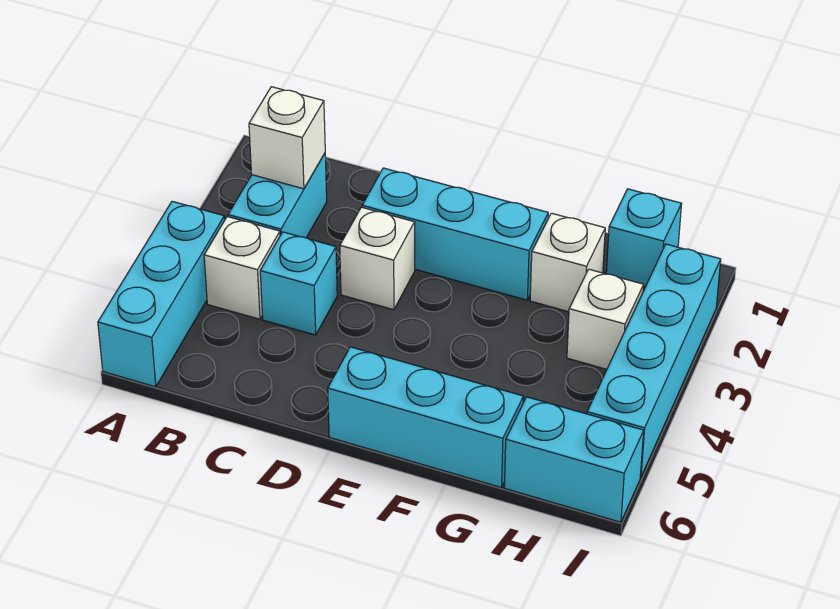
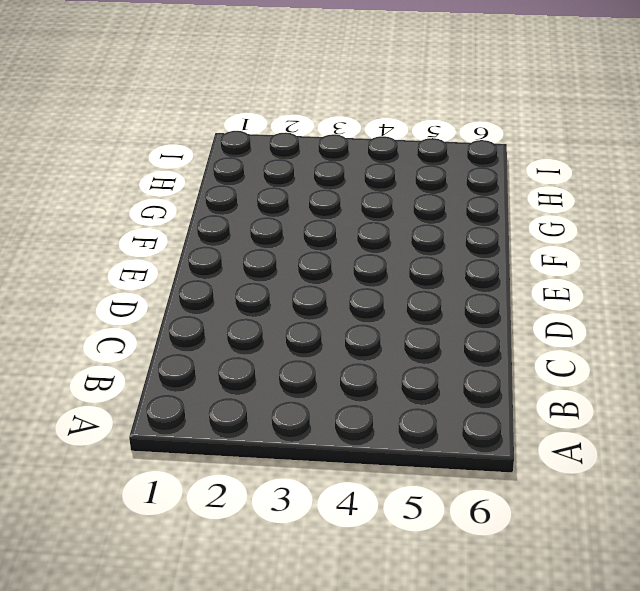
none -> cyan 1x3 brick [98,201,225,387]
none -> cyan 1x2 brick [228,154,327,238]
none -> white 1x1 brick [204,217,280,319]

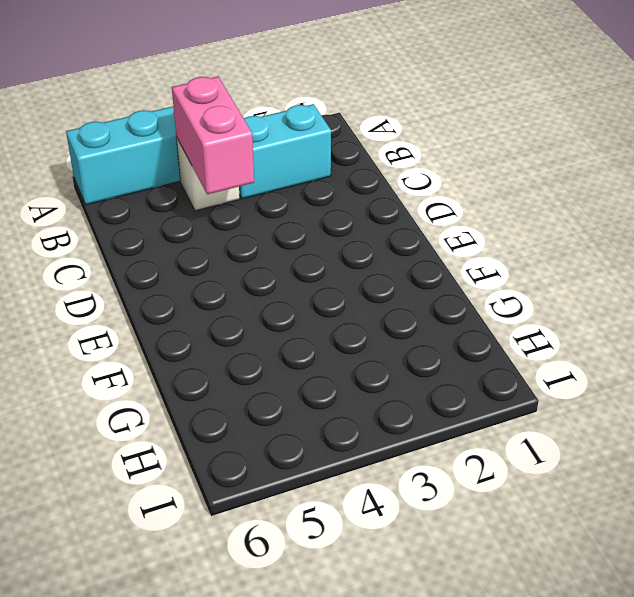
pink 1x2 brick [172,77,254,194] -> none
none -> cyan 1x1 brick [260,232,337,335]
none -> cyan 1x3 brick [362,168,548,300]
none -> white 1x1 brick [340,207,415,310]

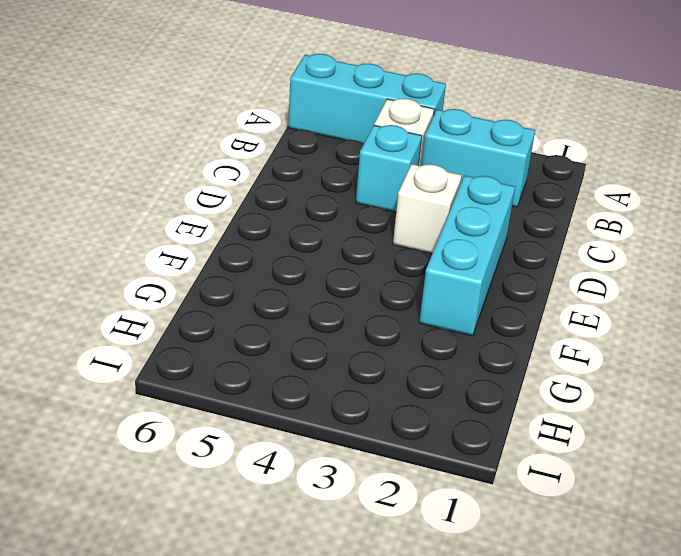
none -> cyan 1x3 brick [328,347,524,487]
none -> white 1x1 brick [530,213,605,312]
none -> cyan 1x1 brick [606,189,682,287]

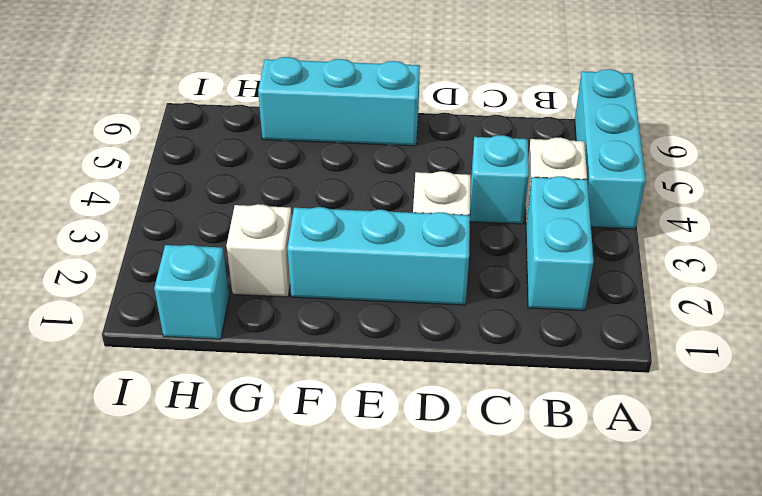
none -> white 1x1 brick [567,269,644,369]
none -> cyan 1x2 brick [504,397,644,522]
none -> cyan 1x4 brick [587,244,721,477]

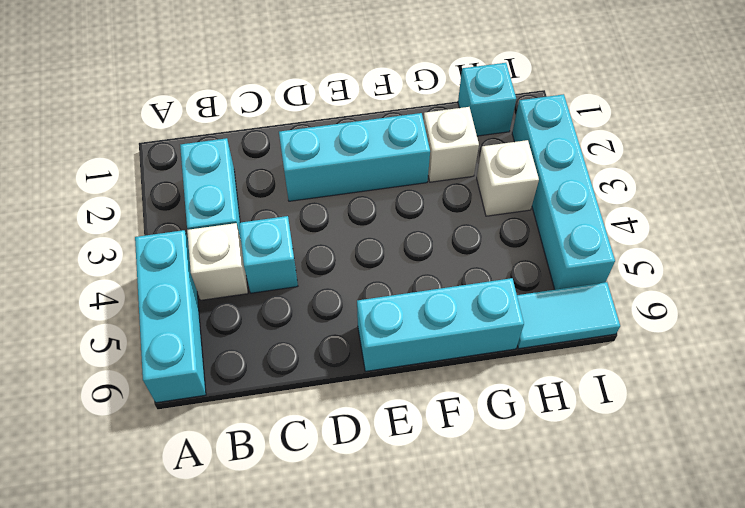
cyan 1x2 tile [517,282,620,349] -> cyan 1x2 brick [504,397,644,522]
none -> white 1x1 brick [340,207,415,310]
none -> white 1x1 brick [249,87,325,189]

